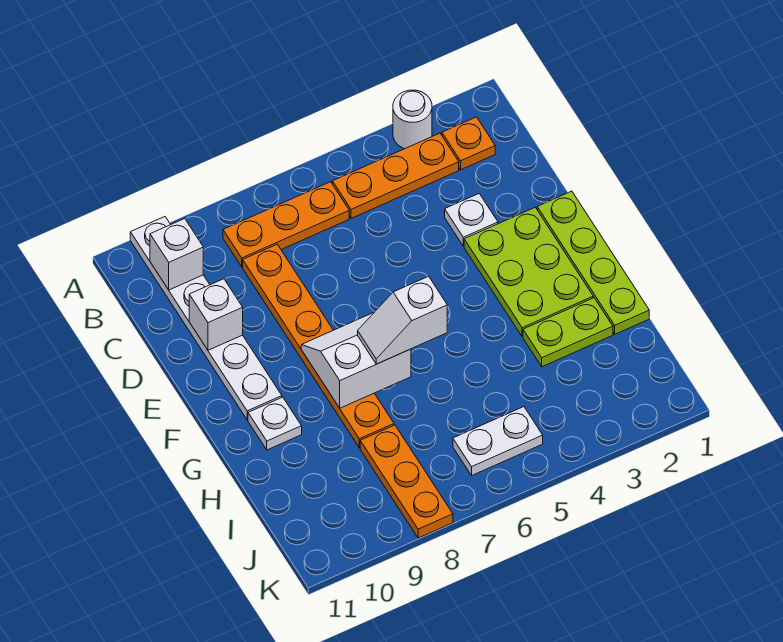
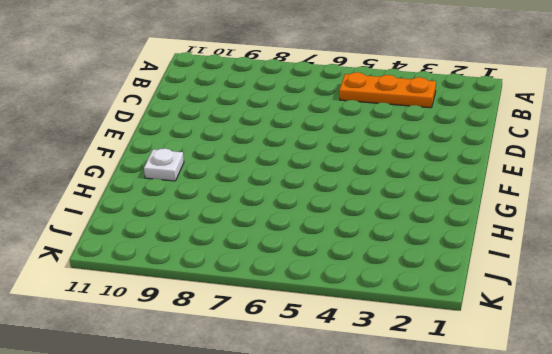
none -> white 1x1 round brick [393,90,432,149]
none -> white 1x6 plate [130,217,282,420]
none -> orange 1x1 plate [442,117,495,170]

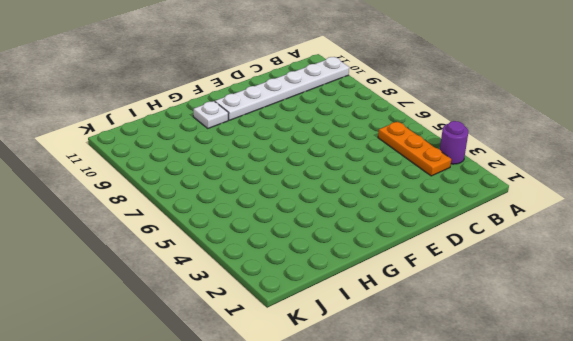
purple 1x1 round brick [440,121,468,164] -> white 1x1 round brick [393,90,432,149]
none -> orange 1x1 plate [442,117,495,170]
none -> orange 1x3 plate [223,182,349,267]
none -> orange 1x6 plate [243,245,394,448]

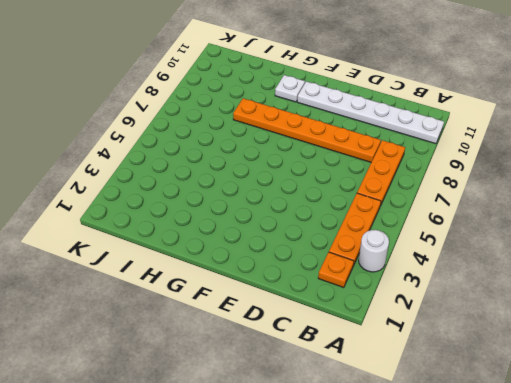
none -> white 1x1 plate [445,194,498,246]
none -> lime 1x4 plate [537,191,649,334]
none -> lime 2x3 plate [464,208,593,337]

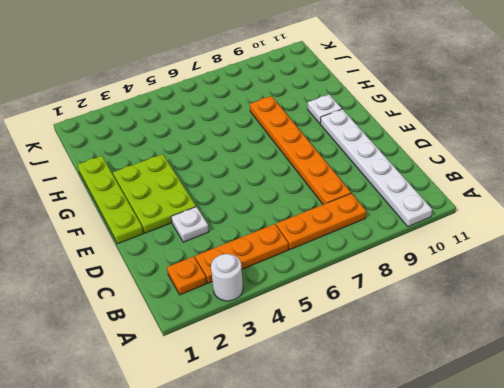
none -> lime 1x2 plate [523,298,613,367]
none -> orange 1x3 plate [360,425,453,538]
none -> white 1x2 plate [453,407,543,475]

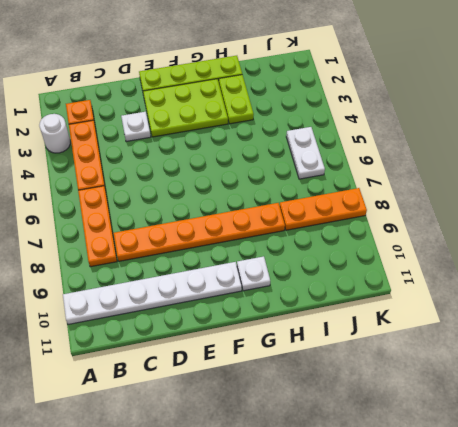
none -> white 1x1 brick [150,219,203,290]
none -> white 1x1 brick [189,279,243,350]
none -> white 2x2 slope [301,313,411,408]

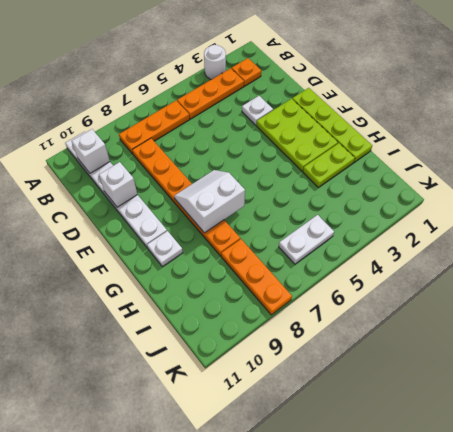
none -> white 1x2 slope [358,276,447,364]

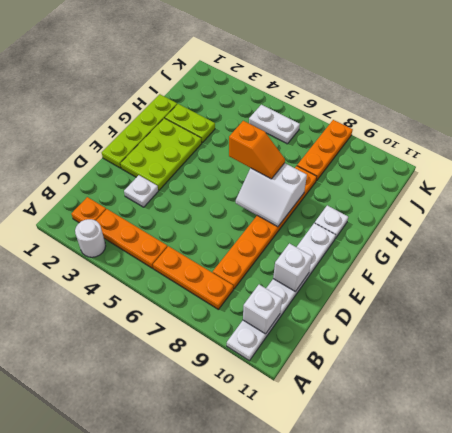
orange 1x2 slope [229,121,285,179] -> white 1x2 slope [358,276,447,364]

